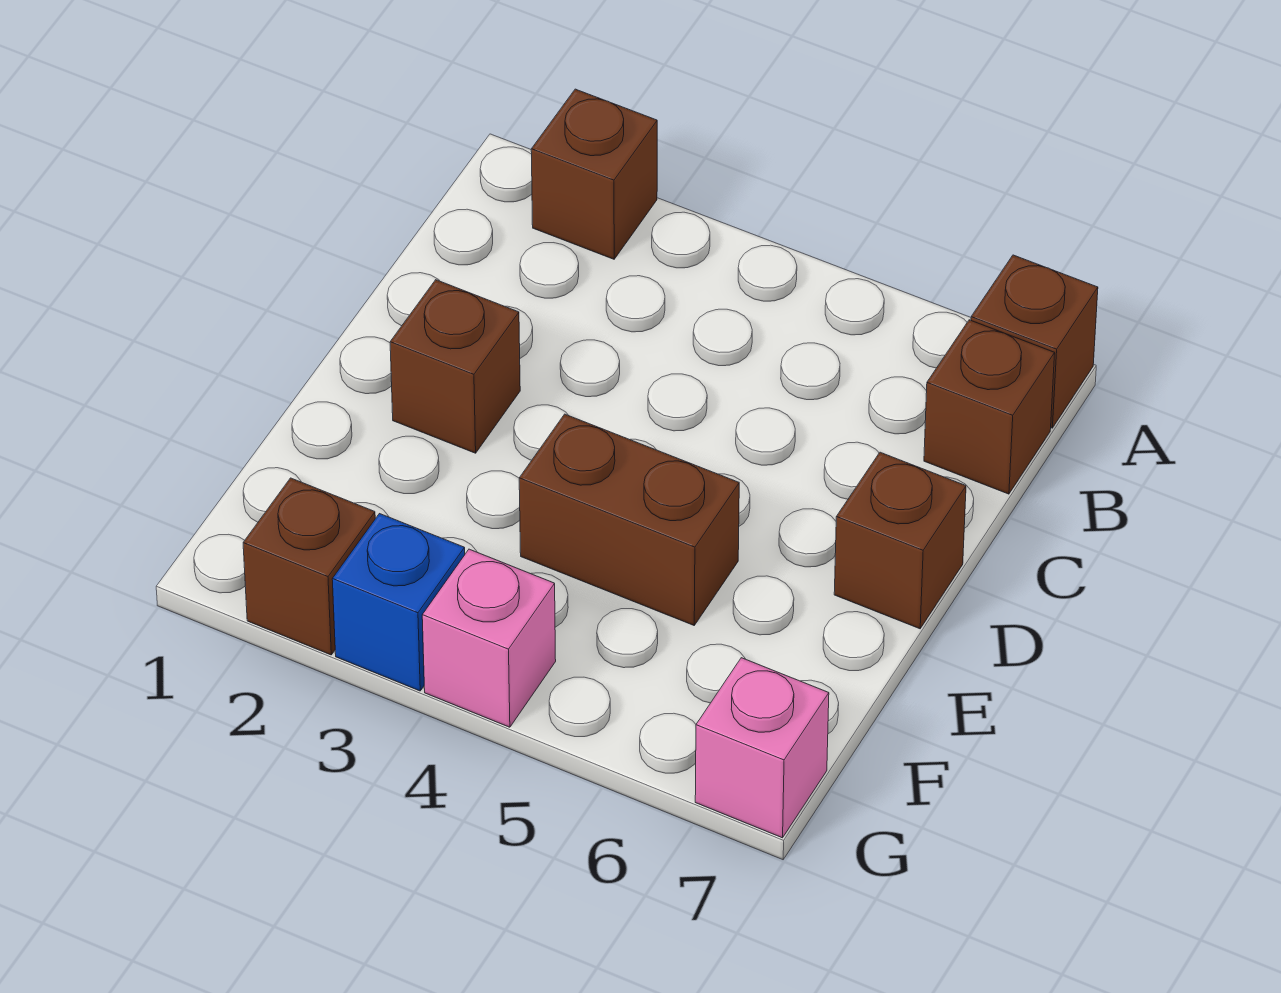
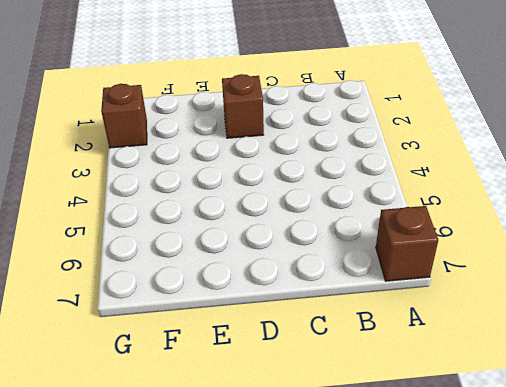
none -> brown 1x1 brick [531,89,657,259]
none -> brown 1x1 brick [924,320,1055,494]

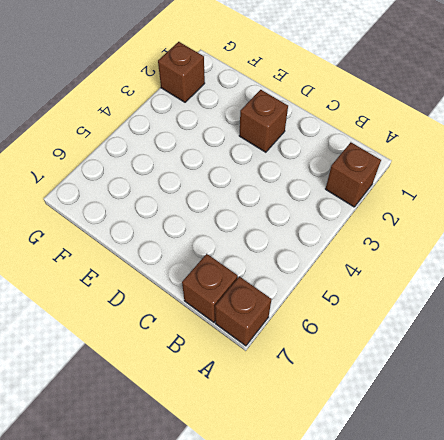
none -> brown 1x1 brick [834,452,966,629]
none -> brown 1x2 brick [519,414,739,625]

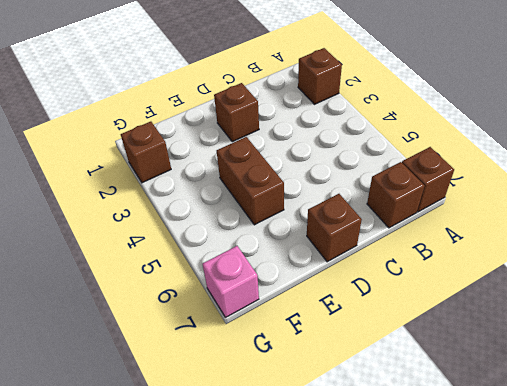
none -> blue 1x1 brick [332,514,465,691]
none -> pink 1x1 brick [422,549,556,727]

